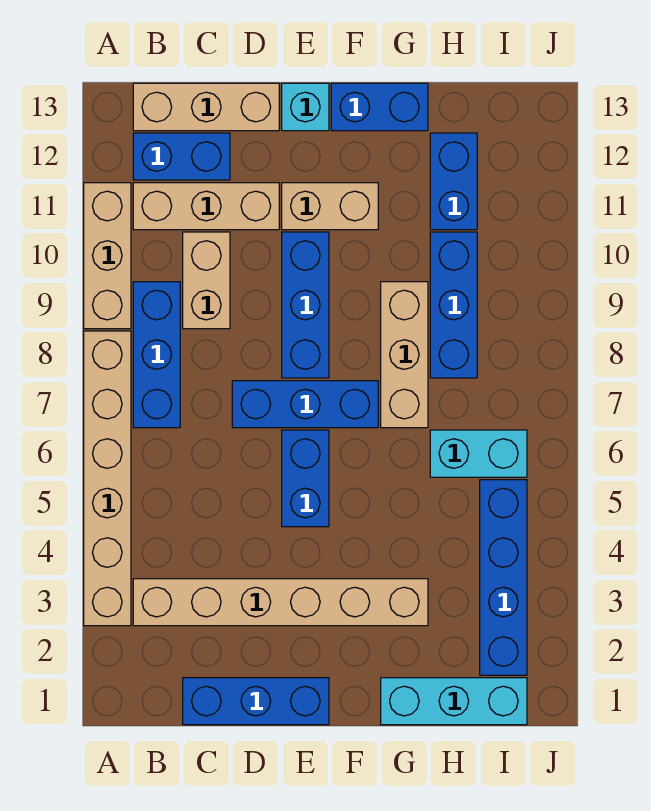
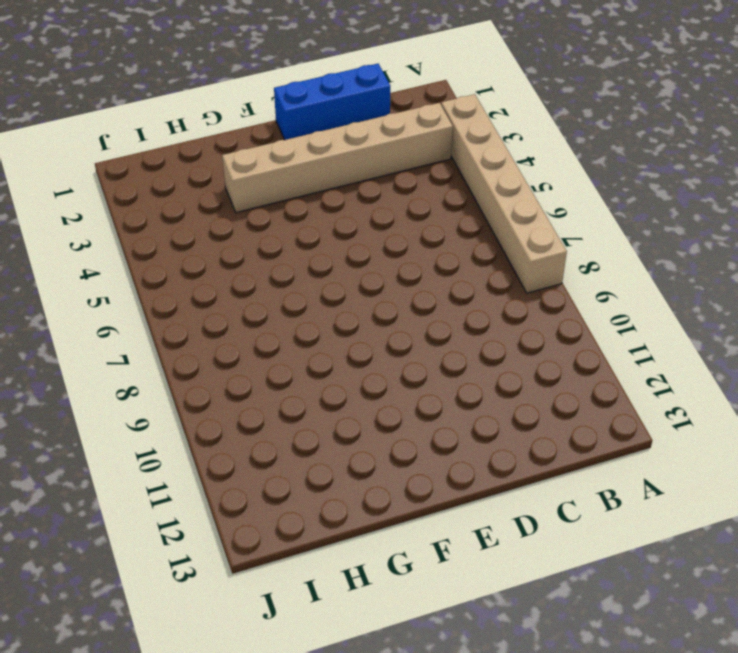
none -> tan 1x3 brick [84,183,131,329]
none -> blue 1x3 brick [133,282,180,428]
none -> tan 1x3 brick [133,183,279,230]

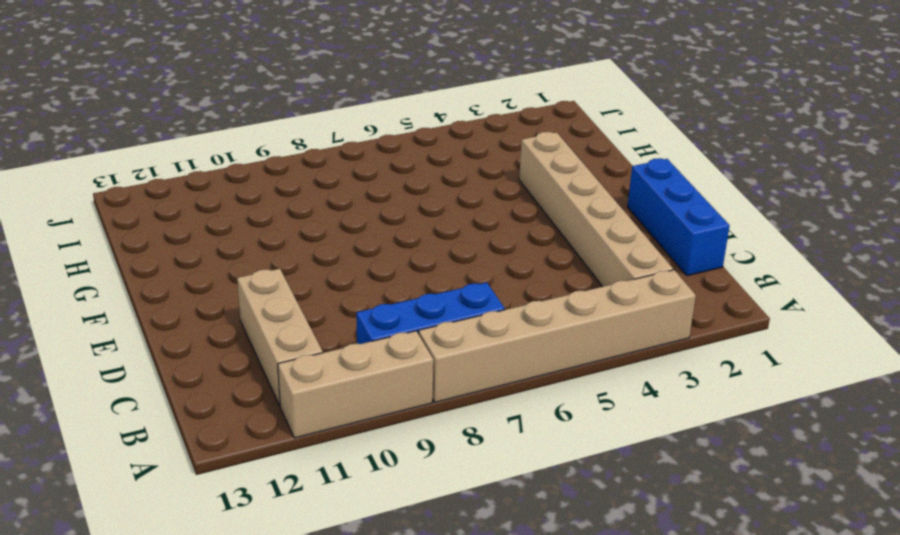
none -> blue 1x2 brick [133,133,230,180]
none -> tan 1x3 brick [133,83,279,131]
none -> tan 1x2 brick [183,232,230,329]

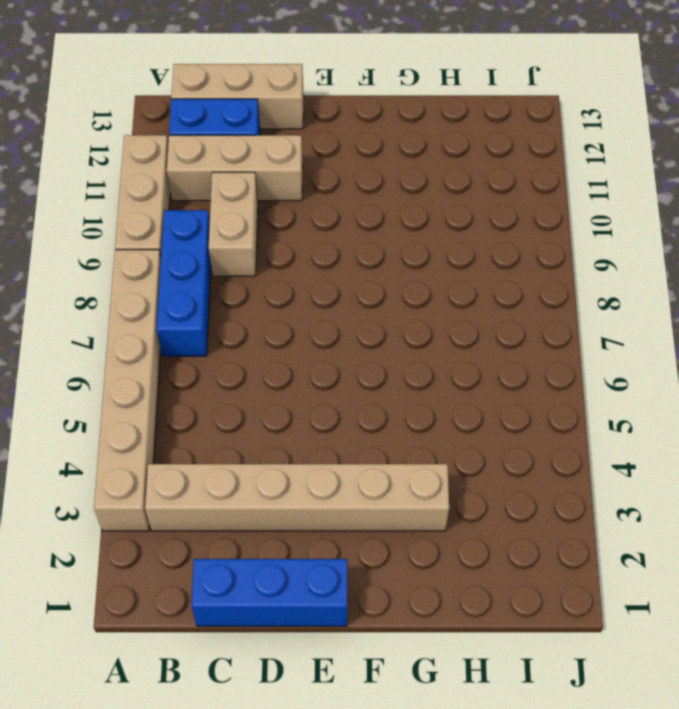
none -> blue 1x3 brick [232,381,378,428]
none -> blue 1x2 brick [282,430,329,527]
none -> blue 1x3 brick [282,232,329,378]

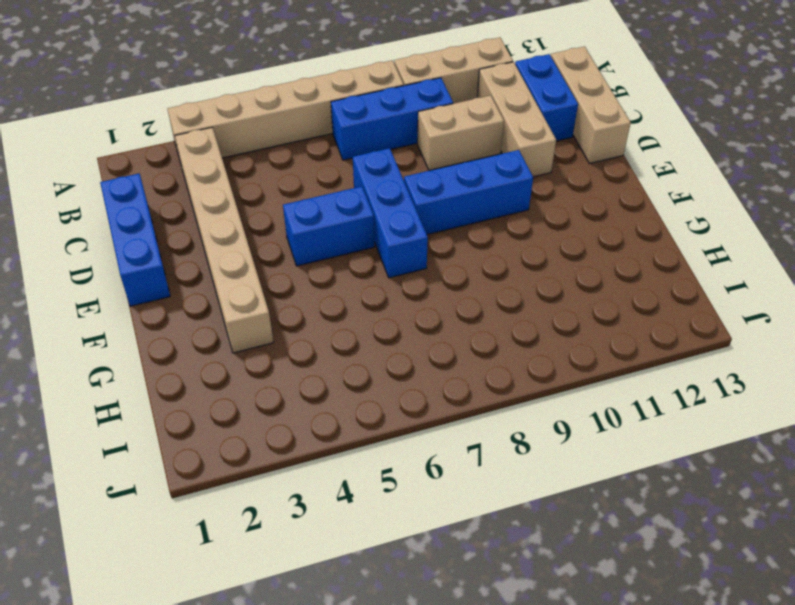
none -> tan 1x2 brick [282,183,378,230]
none -> cyan 1x1 brick [282,83,329,131]
none -> blue 1x2 brick [331,83,428,131]

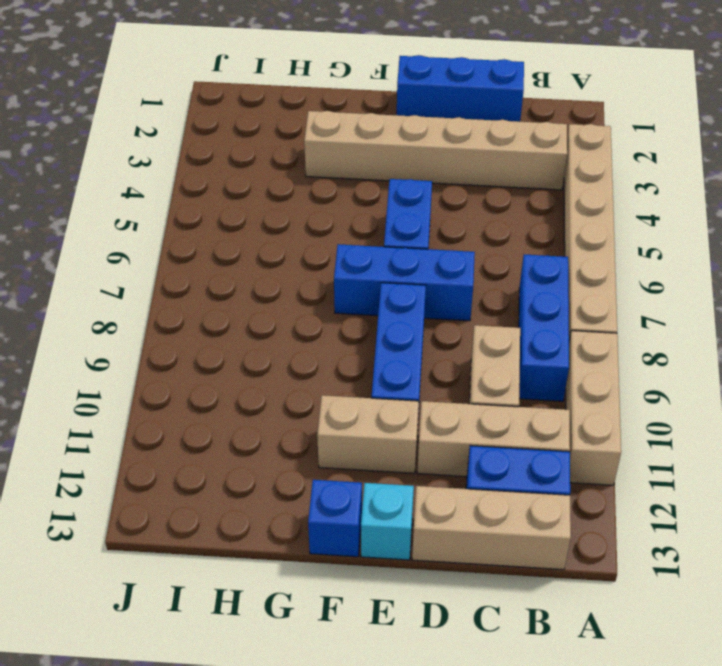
blue 1x1 brick [308,480,362,557] -> blue 1x2 brick [331,83,428,131]
none -> cyan 1x3 brick [381,678,527,725]
none -> tan 1x3 brick [381,282,428,428]
none -> cyan 1x2 brick [430,430,527,477]

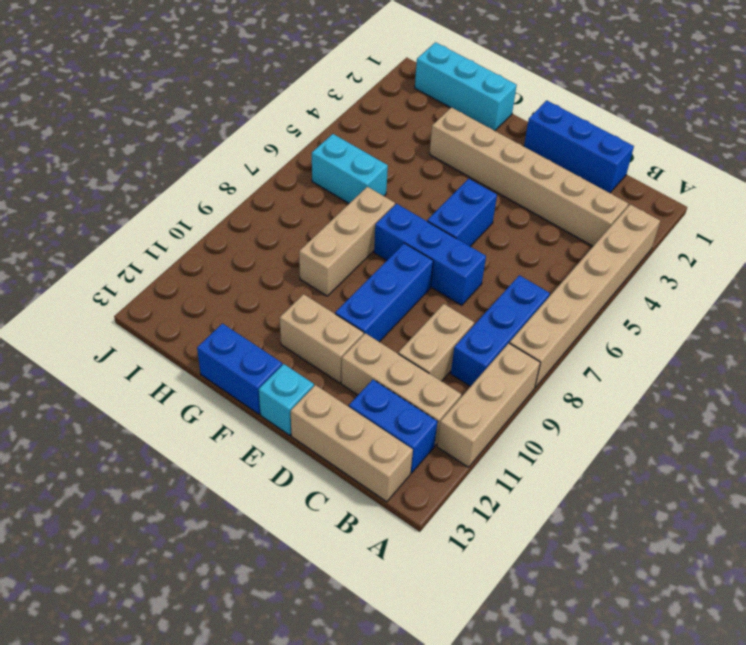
none -> blue 1x3 brick [430,232,477,378]
none -> blue 1x2 brick [430,133,477,230]
none -> blue 1x4 brick [480,480,527,675]

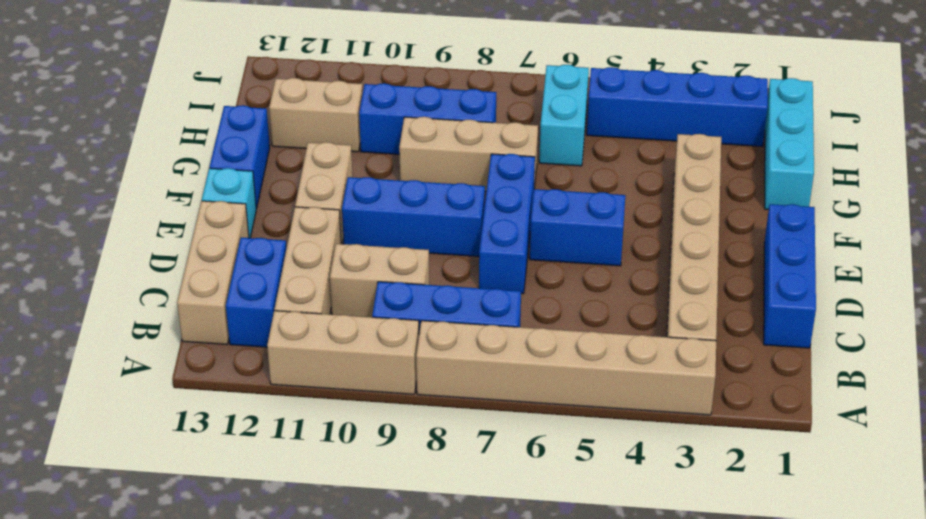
tan 1x2 brick [269,78,363,152] -> blue 1x2 brick [430,133,477,230]

